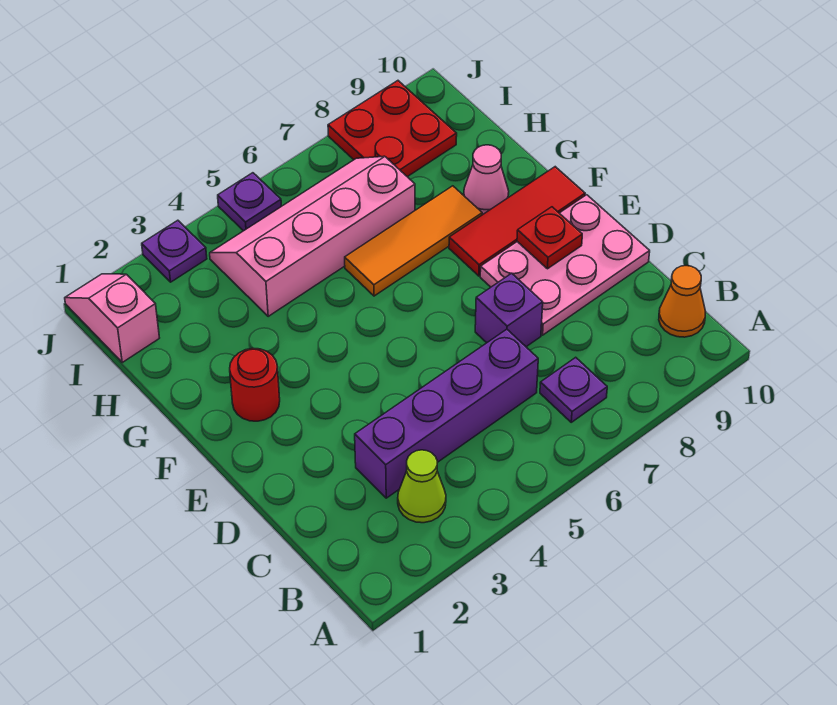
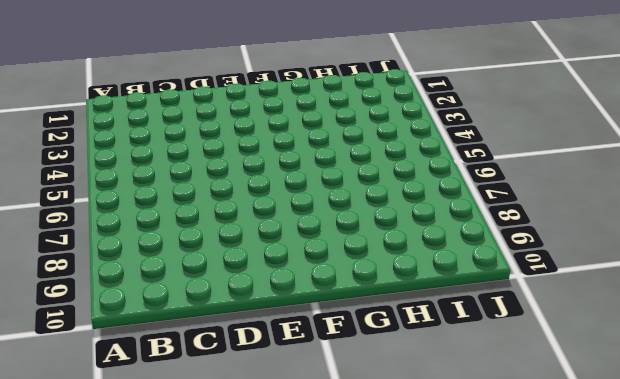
none -> lime 1x1 cone [398,450,446,523]
none -> purple 1x1 plate [540,357,607,422]
none -> orange 1x1 cone [659,266,706,337]

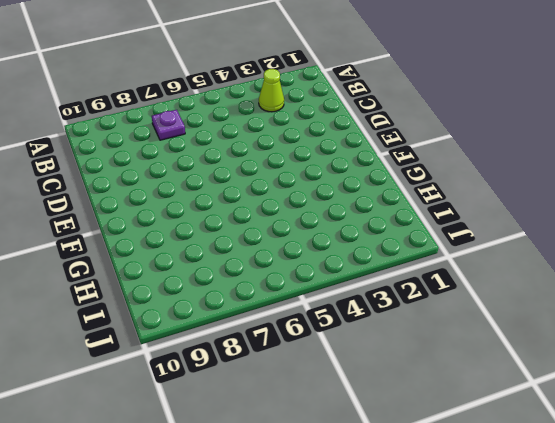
none -> orange 1x1 cone [659,266,706,337]
none -> purple 1x4 brick [355,329,538,498]
none -> purple 1x1 brick [475,273,543,347]

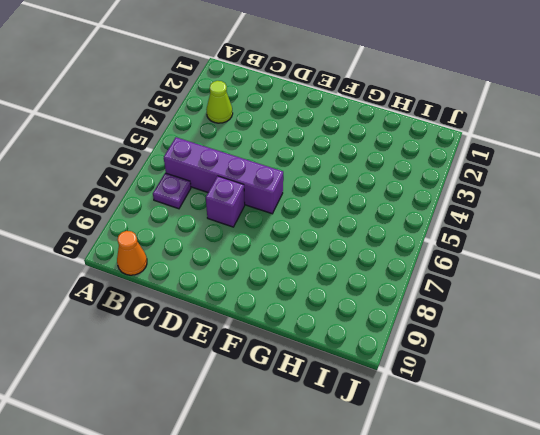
purple 1x4 brick [164,137,283,214] -> purple 1x4 brick turned to [355,329,538,498]
none -> pink 2x3 plate [480,195,650,335]
none -> red 1x1 round brick [230,348,280,421]
none -> red 1x3 tile [449,167,585,276]

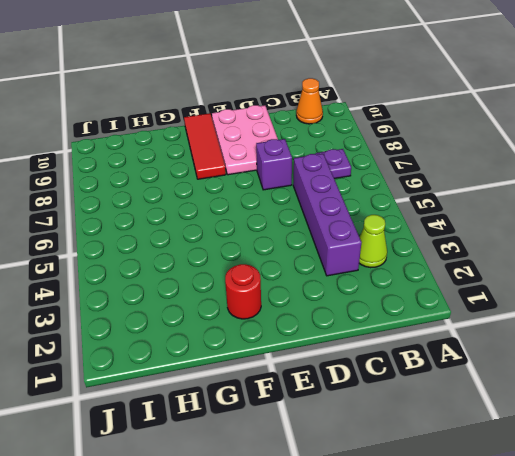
none -> orange 1x3 tile [345,186,482,296]
none -> pink 1x1 cone [464,145,509,215]
none -> pink 2x4 slope [210,156,415,316]

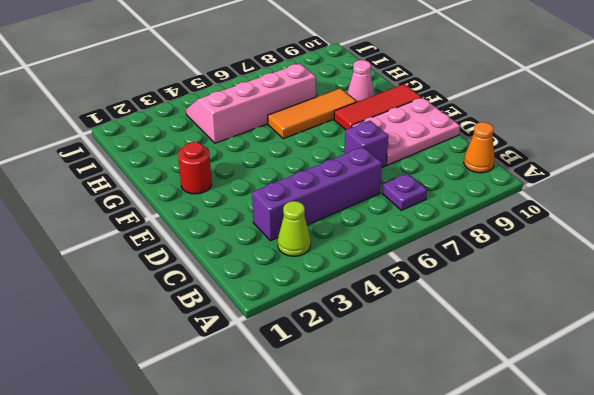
none -> pink 1x2 slope [65,274,159,362]
none -> red 2x2 plate [328,81,457,177]
none -> purple 1x1 plate [142,220,207,282]

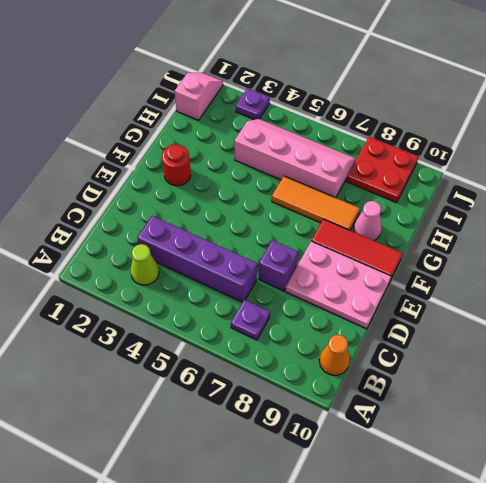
none -> purple 1x1 plate [218,173,281,231]
none -> red 1x1 plate [517,207,582,269]

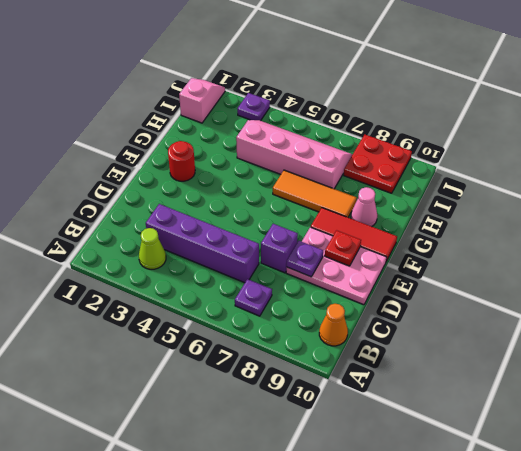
purple 1x1 plate [287,241,323,277] -> purple 1x1 plate moved to [218,173,281,231]

